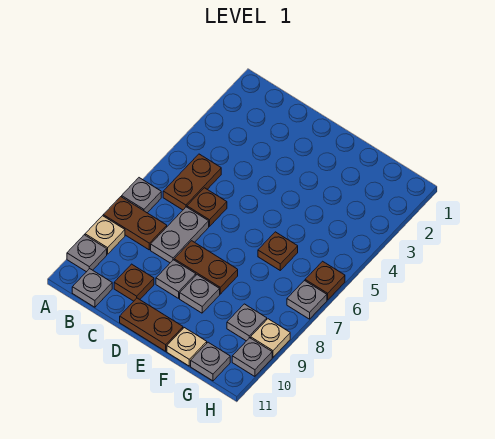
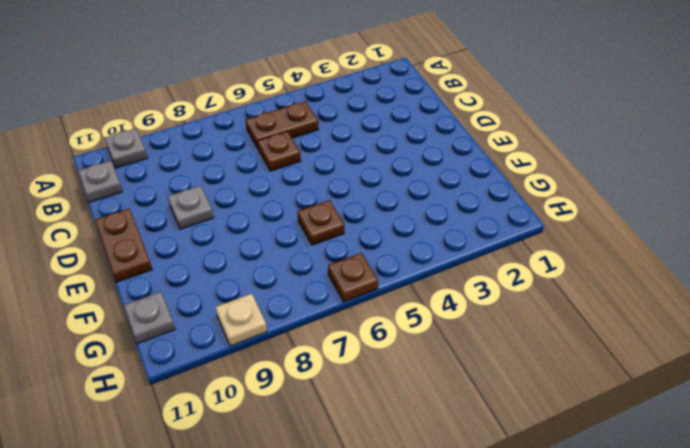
none -> grey 1x1 plate [122,178,161,213]
none -> brown 1x2 plate [103,197,167,250]
none -> tan 1x1 plate [85,216,125,254]

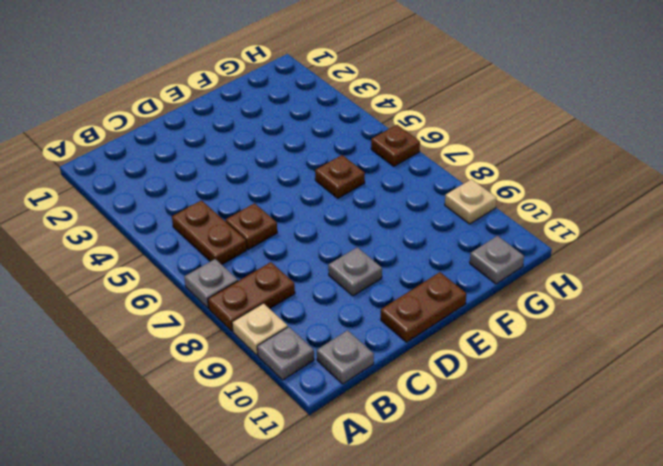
none -> grey 1x2 plate [151,207,209,263]
none -> brown 1x1 plate [114,264,154,301]
none -> brown 1x2 plate [174,241,238,294]

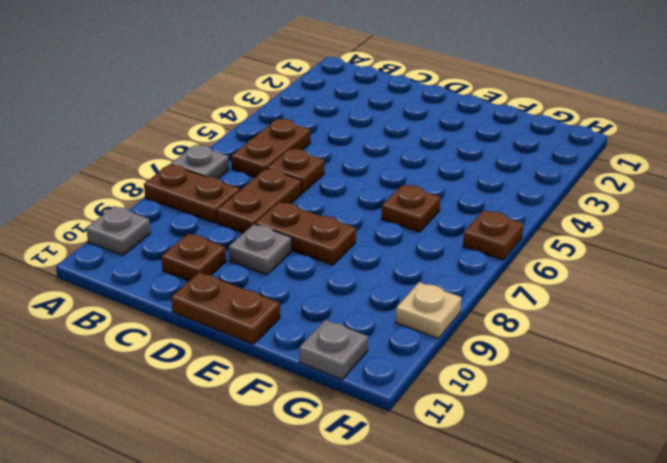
brown 1x2 plate [217,168,302,233] -> grey 1x2 plate [151,207,209,263]
none -> tan 1x1 plate [85,216,125,254]
none -> grey 1x1 plate [72,269,112,307]
none -> grey 1x1 plate [180,275,220,313]

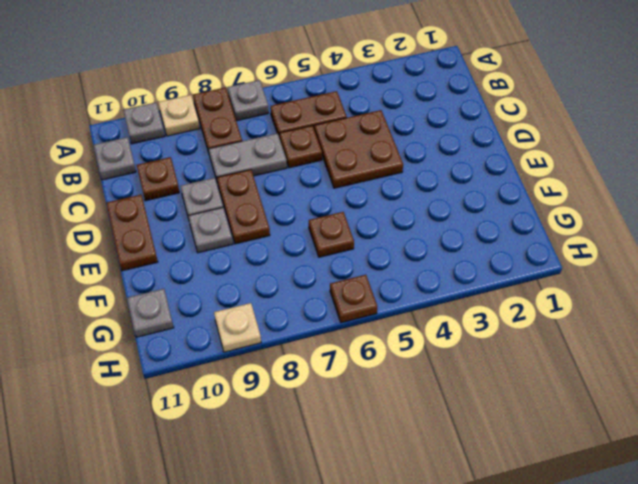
brown 2x2 plate [314,110,403,188] -> none
none -> tan 1x1 plate [167,328,207,366]
none -> grey 1x1 plate [227,304,267,341]
none -> grey 1x1 plate [287,281,327,319]

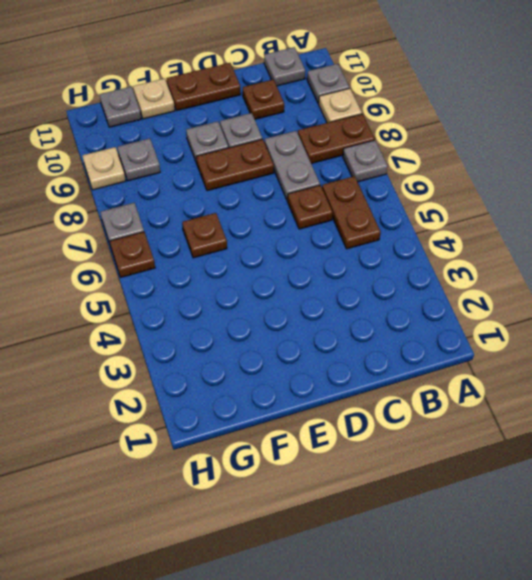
none -> grey 1x1 plate [232,338,272,376]

